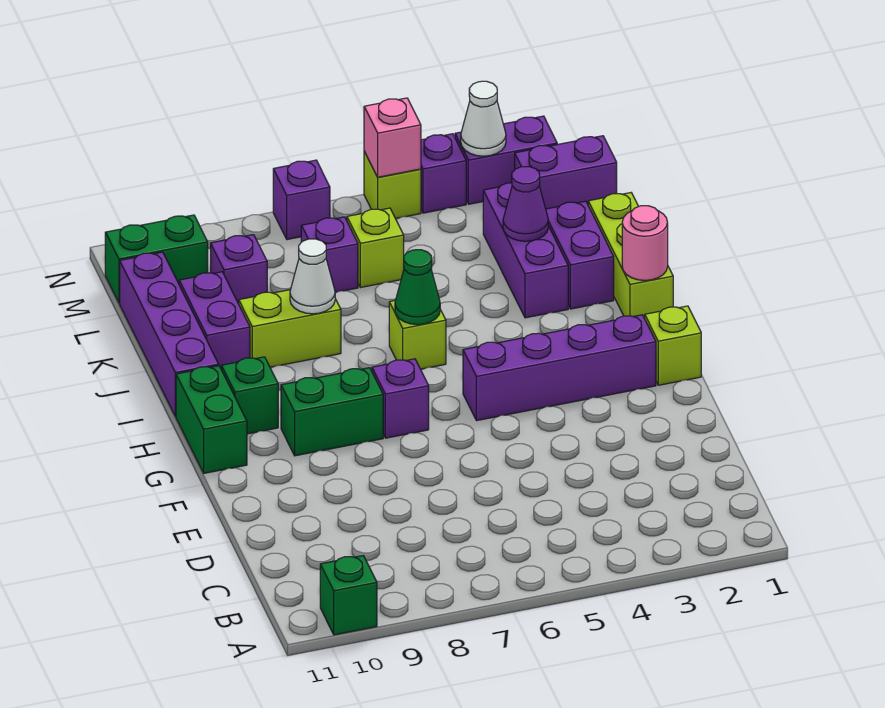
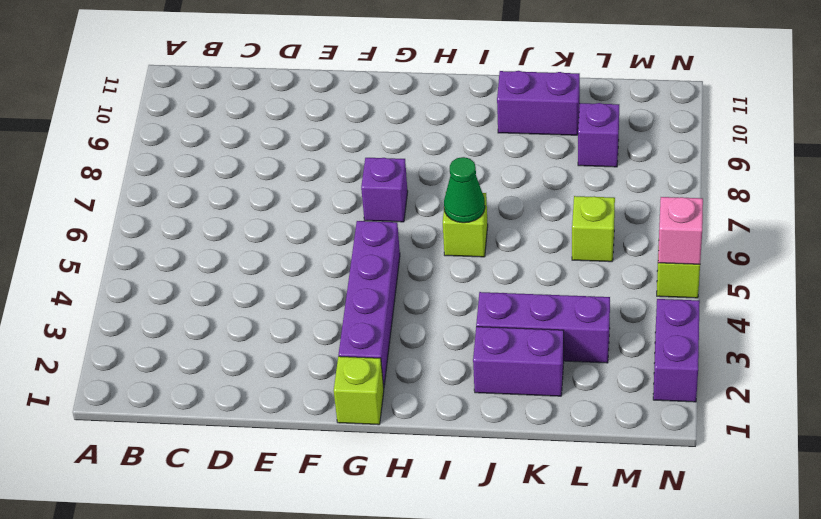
none -> green 1x1 brick [320,556,377,635]
none -> green 1x2 brick [281,368,383,456]
none -> green 1x2 brick [176,366,247,473]

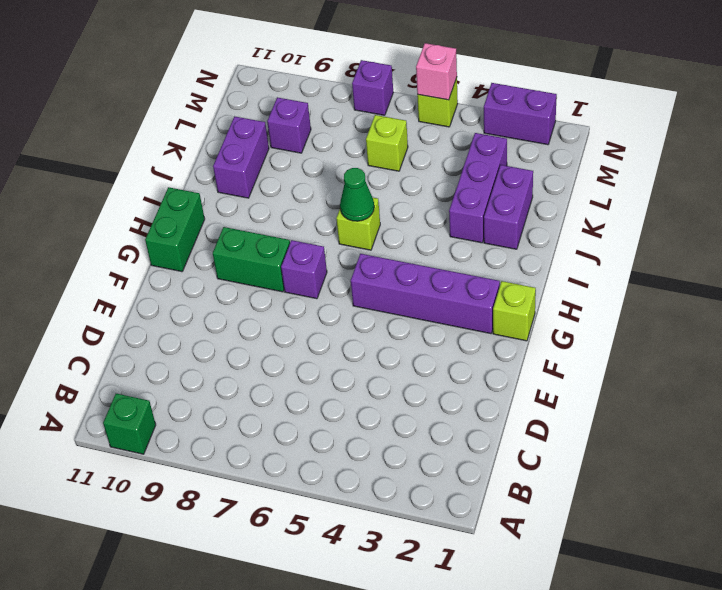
none -> green 1x1 brick [222,357,278,434]
none -> lime 1x3 brick [588,193,673,318]
none -> purple 1x4 brick [120,252,219,417]

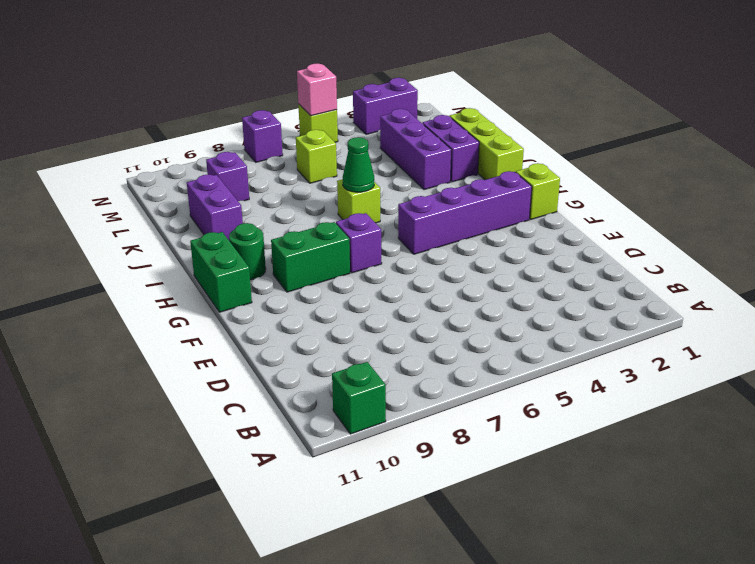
green 1x1 round brick [229,223,266,280] -> green 1x1 brick [222,357,278,434]
none -> purple 1x4 brick [120,252,219,417]
none -> lime 1x2 brick [239,290,341,367]
none -> purple 1x1 brick [301,217,358,293]

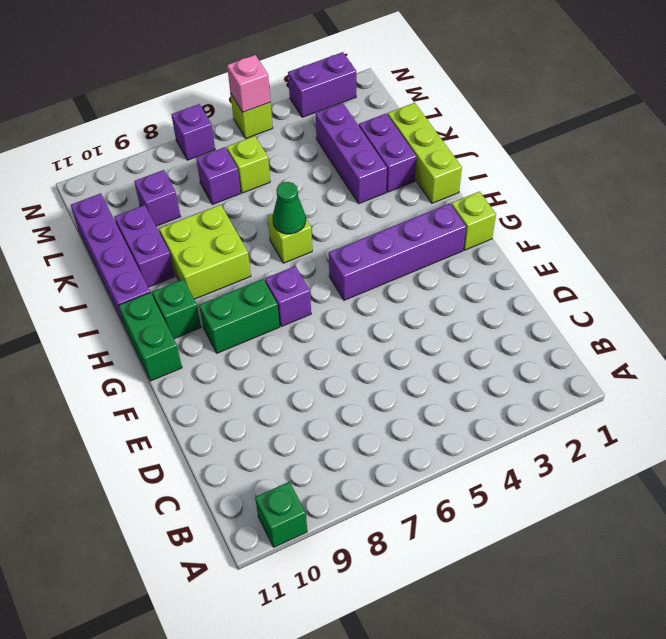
lime 2x2 brick [159,205,251,299] -> lime 1x2 brick [239,290,341,367]
none -> purple 1x2 brick [515,136,617,209]
none -> green 1x2 brick [105,215,208,303]
none -> purple 1x1 brick [421,134,466,213]

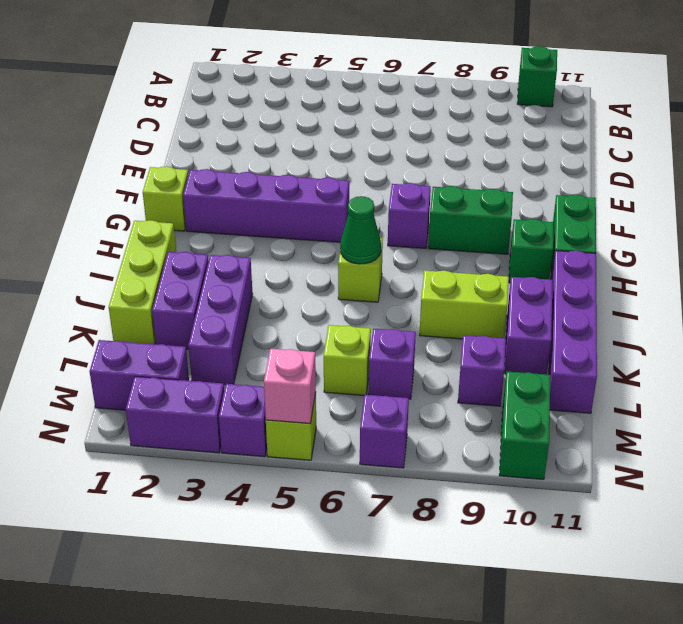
green 1x2 brick [499,372,551,479] -> green 1x2 brick turned to [105,215,208,303]
none -> pink 1x1 round brick [622,206,668,281]
none -> white 1x1 cone [290,239,335,314]
none -> purple 1x1 cone [503,167,548,241]

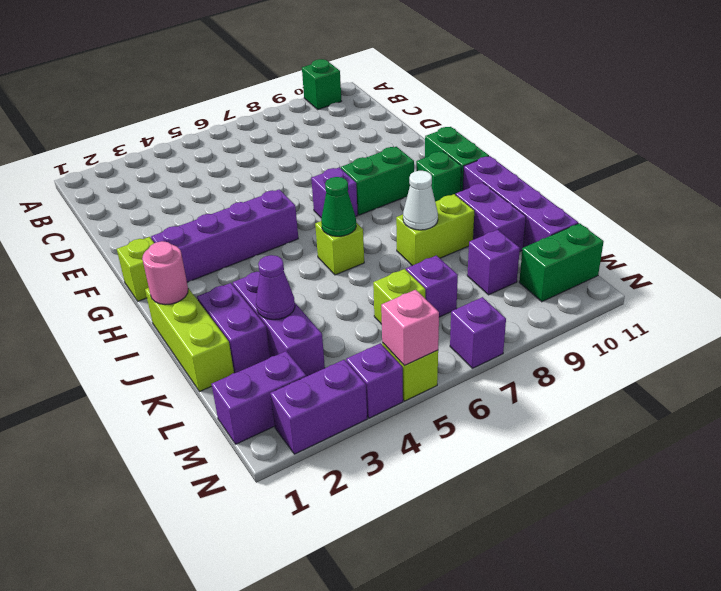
none -> white 1x1 cone [461,81,506,156]

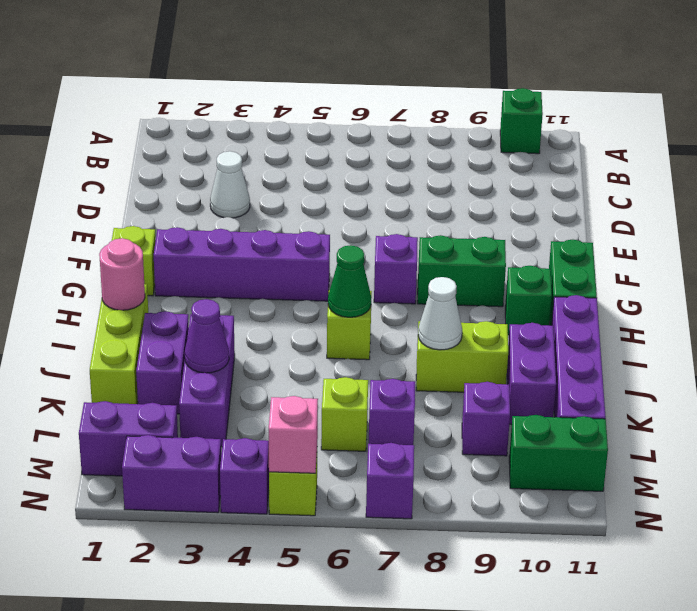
white 1x1 cone [210,151,250,218] -> white 1x1 cone moved to [461,81,506,156]

